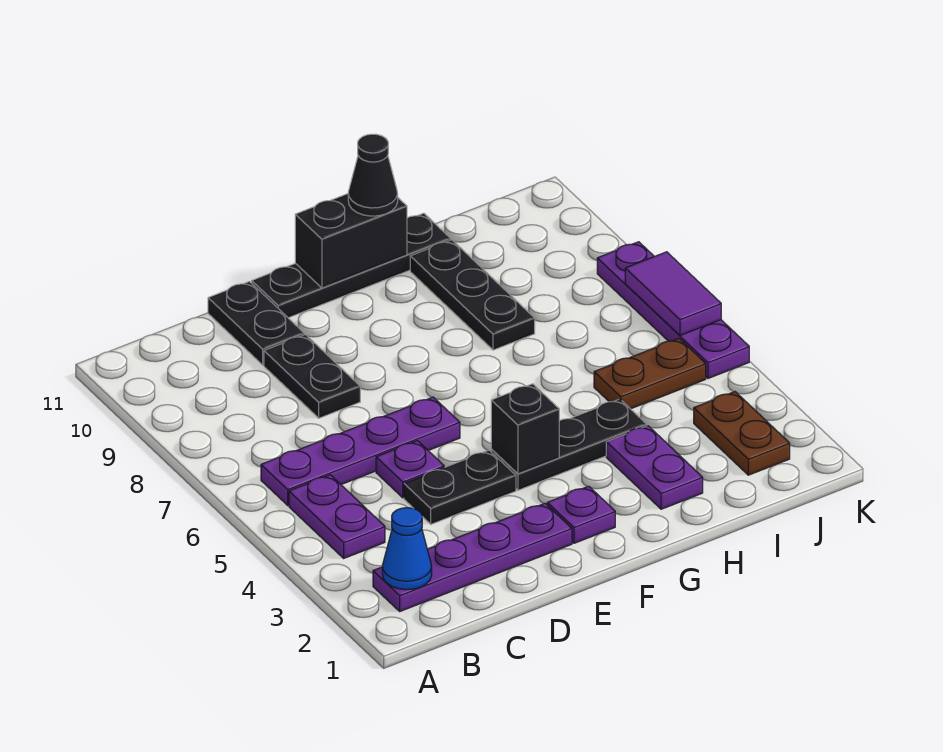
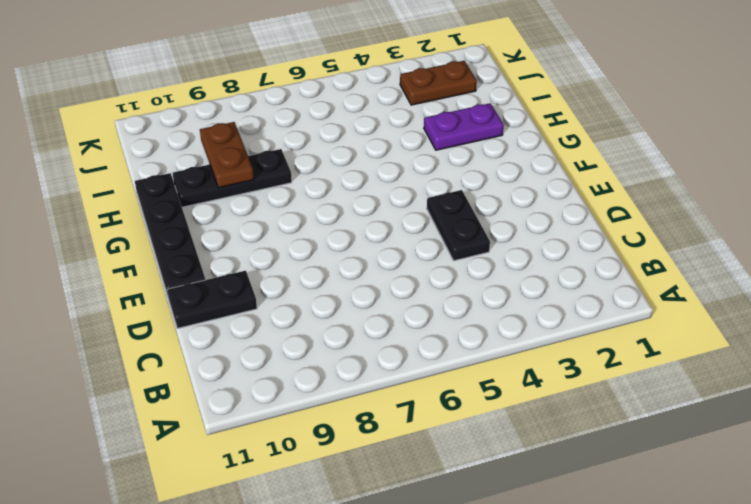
brown 1x2 plate [200,122,254,188] -> brown 1x2 plate moved to [594,339,706,409]
none -> purple 1x4 plate [373,503,572,611]
none -> purple 1x2 plate [289,475,385,558]
none -> purple 1x4 plate [261,397,460,505]

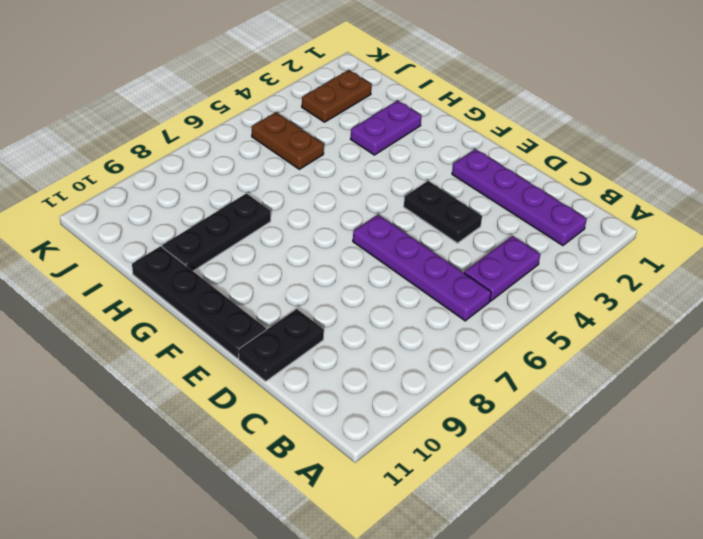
none -> purple 1x1 plate [376,441,444,498]
none -> black 1x2 plate [264,335,360,418]
none -> purple 1x1 plate [547,486,615,543]

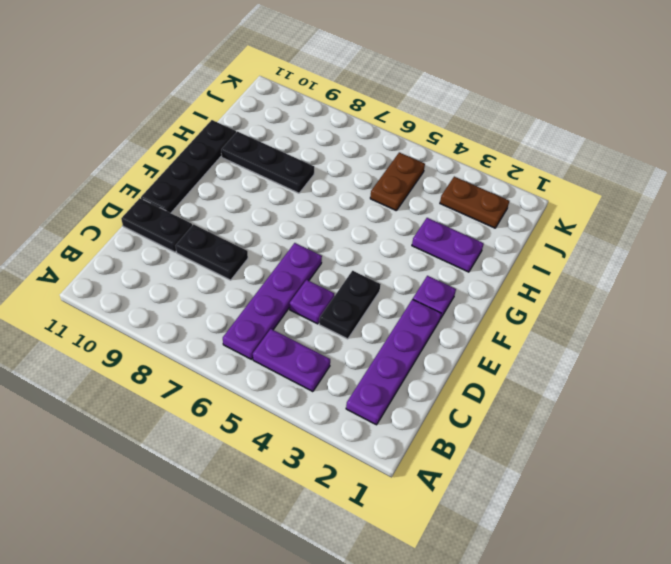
none -> black 1x3 plate [491,399,647,490]
none -> purple 1x4 plate [597,242,749,378]
none -> blue 1x1 cone [382,508,432,590]

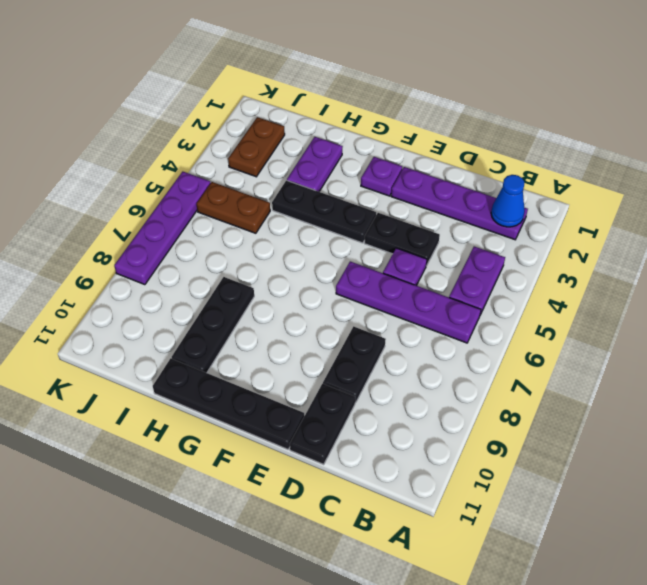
none -> black 1x1 brick [491,384,559,474]
none -> black 1x2 brick [295,194,407,288]
none -> purple 1x2 tile [625,252,721,335]

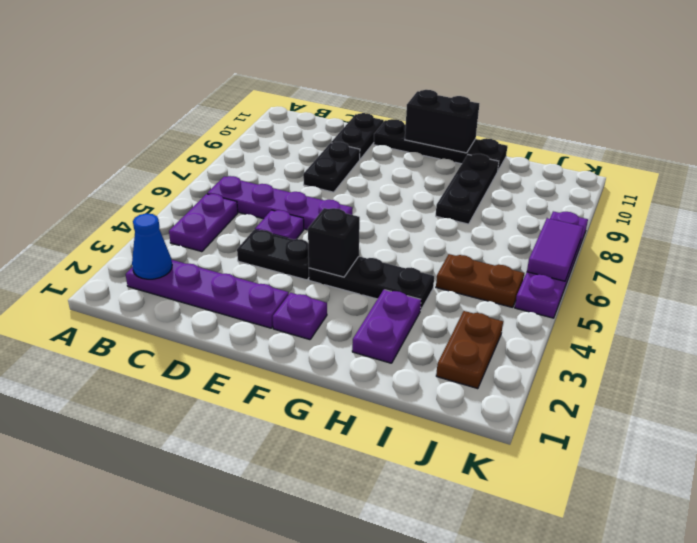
none -> black 1x1 cone [348,134,398,216]

